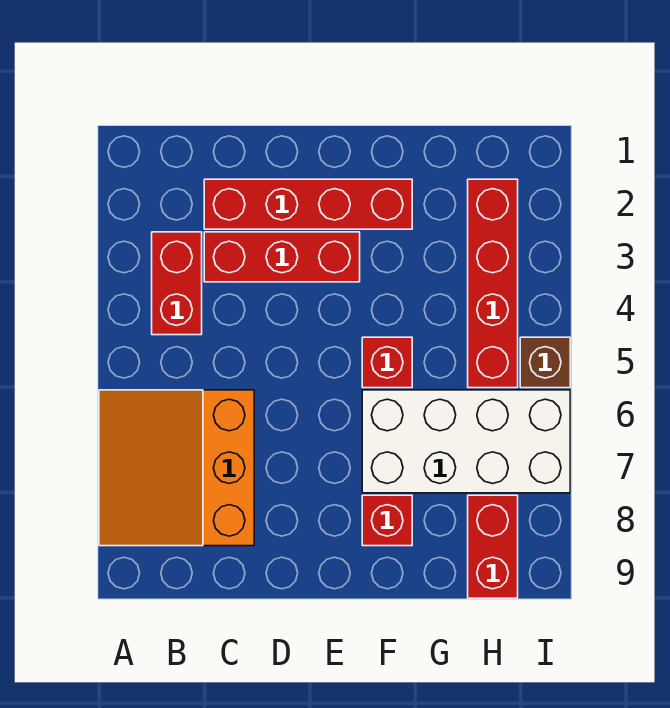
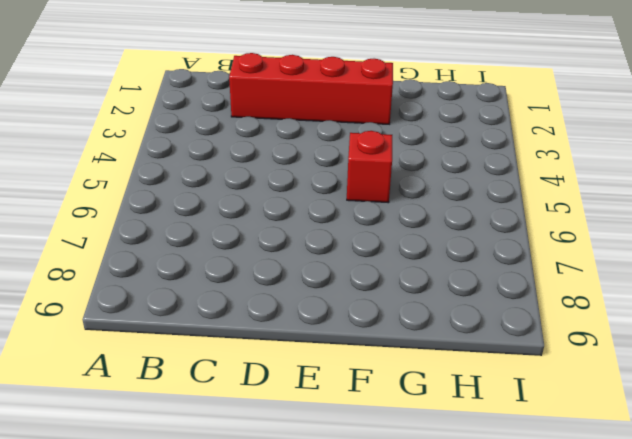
none -> orange 3x3 slope [99,390,254,546]
none -> red 1x2 brick [152,232,202,335]

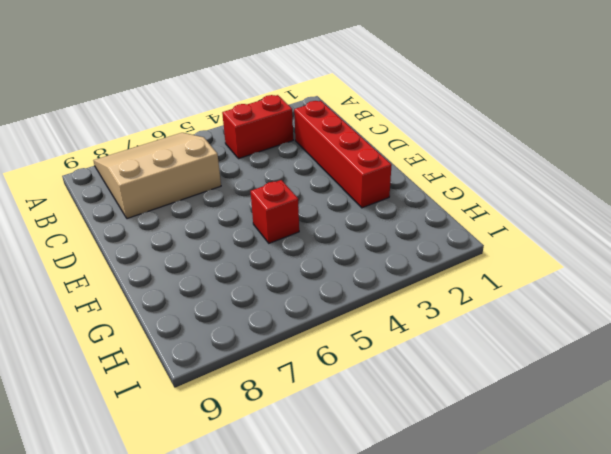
tan 3x3 slope [93,133,221,219] -> orange 3x3 slope [99,390,254,546]
none -> red 1x3 brick [204,232,360,282]
none -> white 2x4 brick [362,390,570,493]

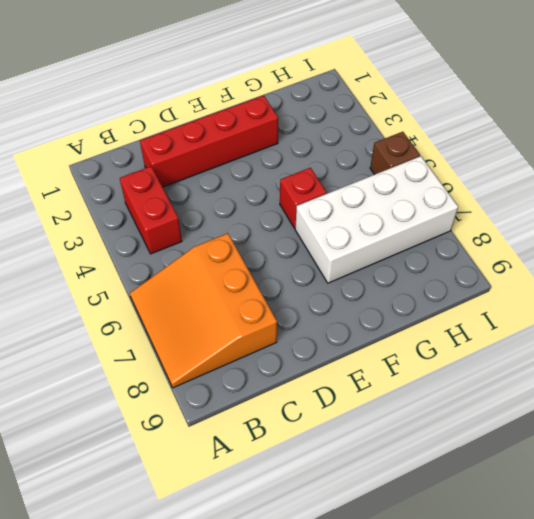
none -> red 1x3 brick [204,232,360,282]
none -> red 1x1 brick [362,495,412,546]

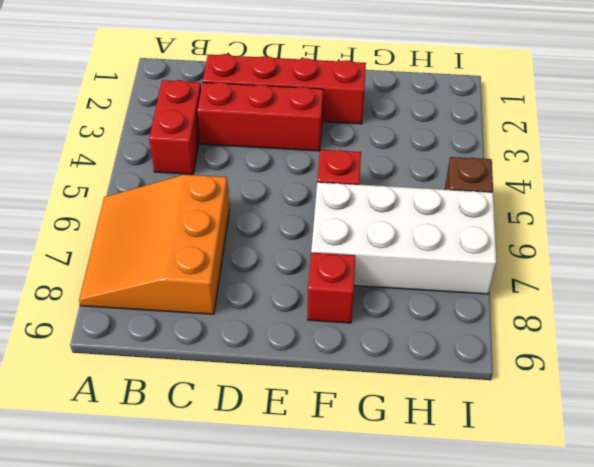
none -> red 1x4 brick [468,179,518,388]
none -> red 1x2 brick [468,495,518,598]

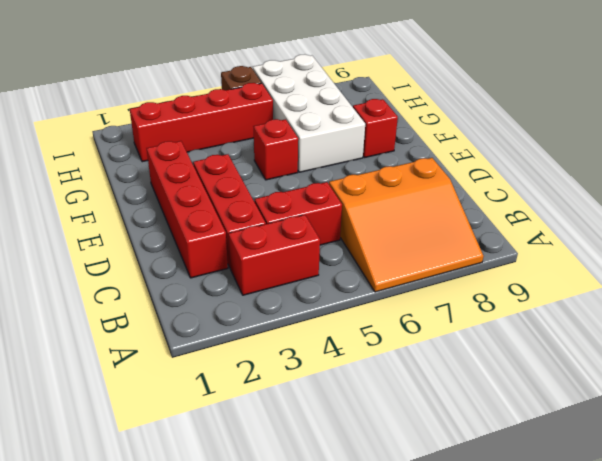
red 1x2 brick [255,182,342,245] -> red 1x2 brick moved to [468,495,518,598]

